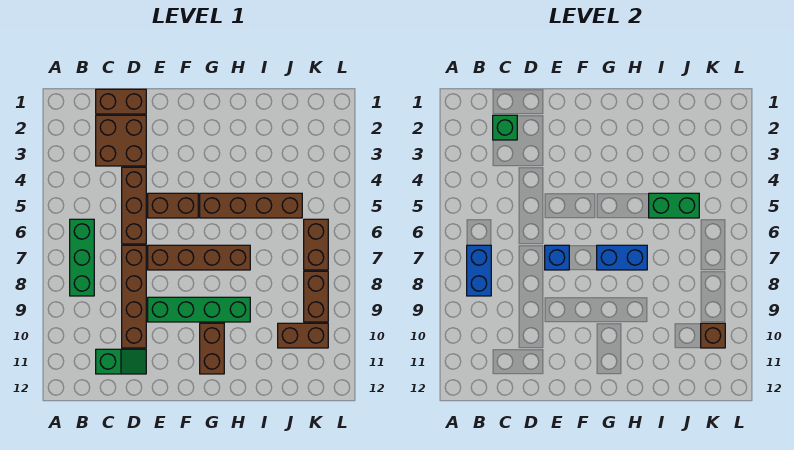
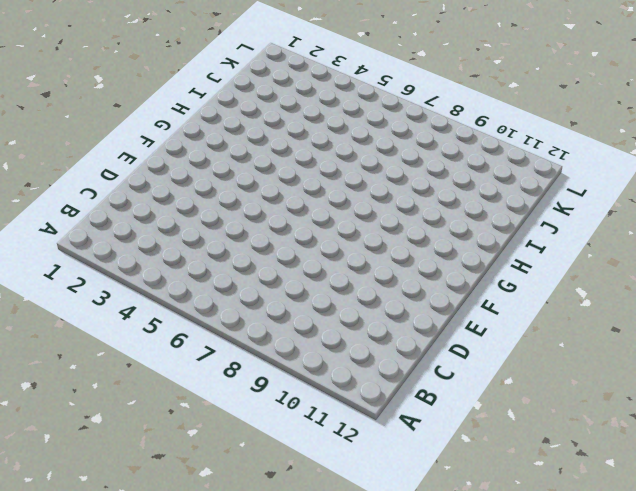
none -> green 1x3 brick [70,219,94,296]
none -> brown 1x2 brick [96,89,146,114]
none -> brown 2x2 brick [96,115,146,166]

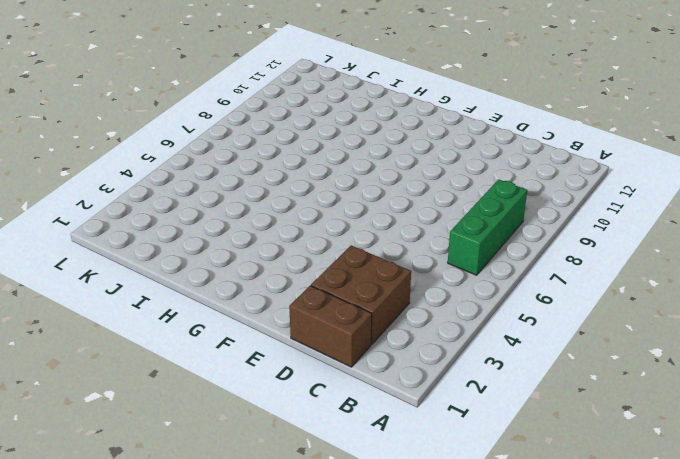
none -> green 1x2 slope [96,349,146,374]
none -> brown 1x3 brick [122,167,146,244]
none -> brown 1x4 brick [122,245,146,348]

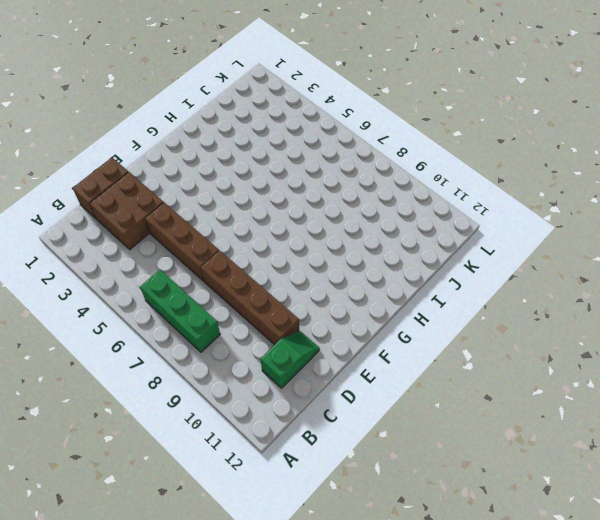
none -> brown 1x2 brick [148,193,198,218]
none -> brown 1x4 brick [148,245,250,270]
none -> green 1x4 brick [148,297,250,322]

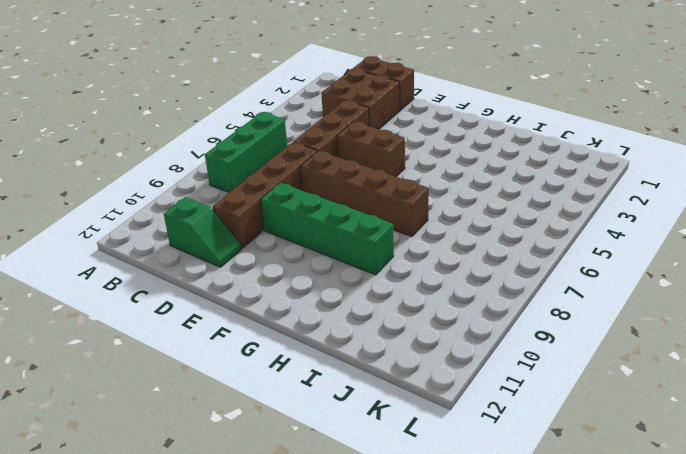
none -> brown 1x4 brick [200,193,302,218]
none -> brown 1x2 brick [200,323,224,374]
none -> brown 1x2 brick [278,323,328,348]

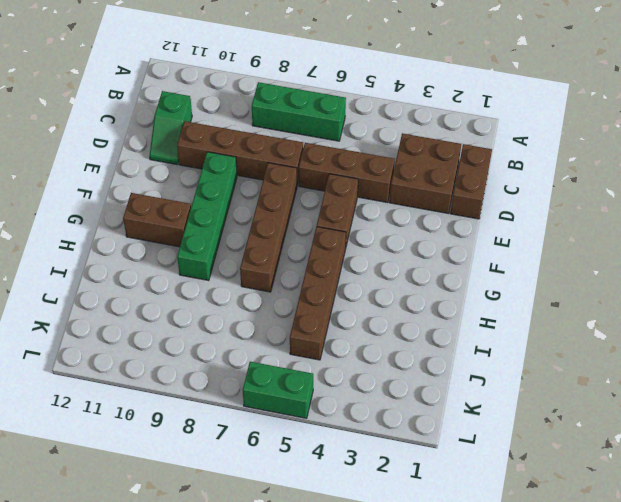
green 1x2 brick [243,362,313,418] -> green 1x2 brick turned to [649,193,699,218]
none -> brown 1x2 brick [278,323,328,348]
none -> brown 1x2 brick [304,219,328,270]
none -> brown 1x2 brick [304,271,328,322]

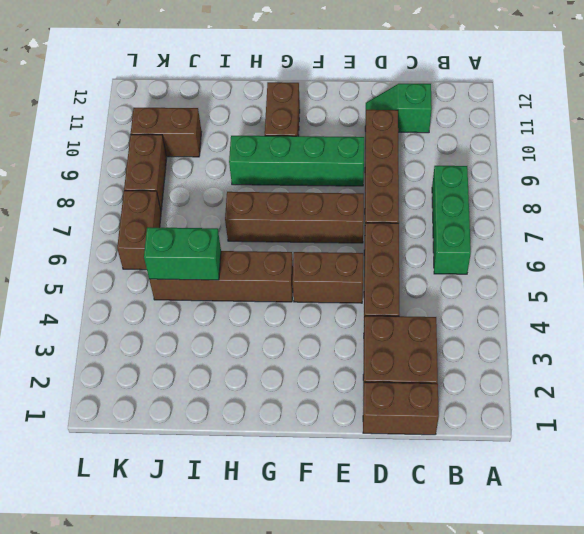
none -> blue 1x2 brick [467,245,491,296]
none -> green 1x1 brick [493,115,517,140]
none -> blue 1x1 brick [545,245,569,270]

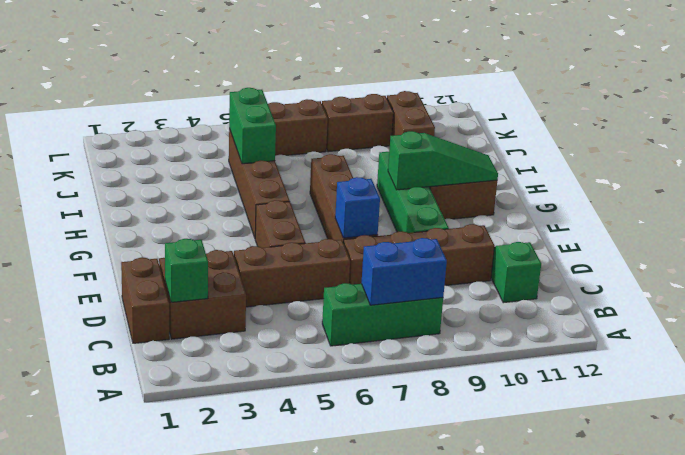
green 1x3 slope [388,131,498,190] -> none
none -> blue 1x2 brick [597,245,647,270]
none -> brown 1x1 brick [701,323,725,348]

